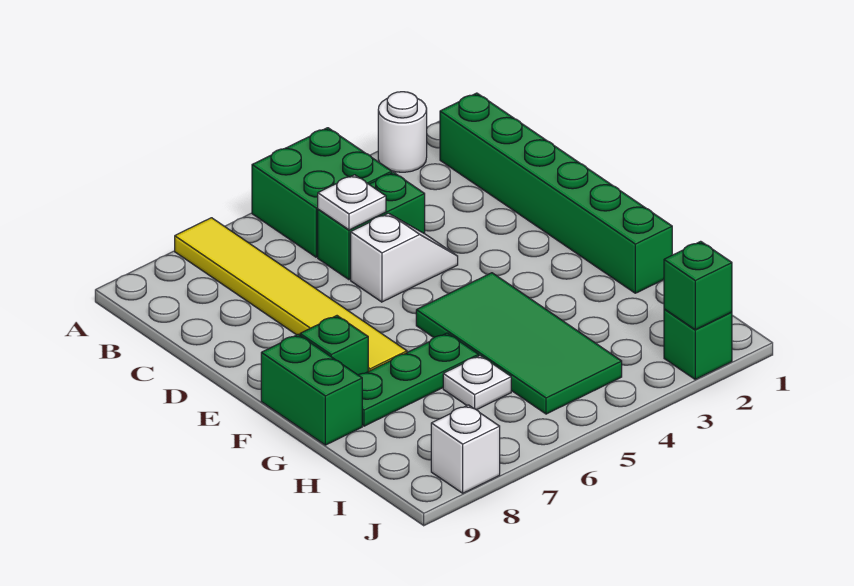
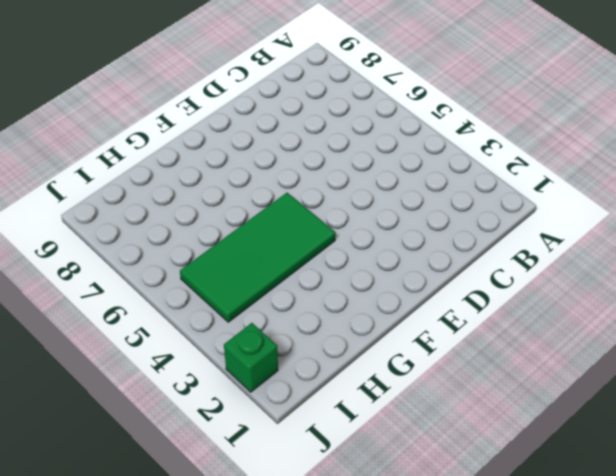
none -> white 1x1 round brick [378,92,427,172]
none -> green 2x2 brick [252,128,392,257]
none -> yellow 1x6 tile [175,218,407,371]

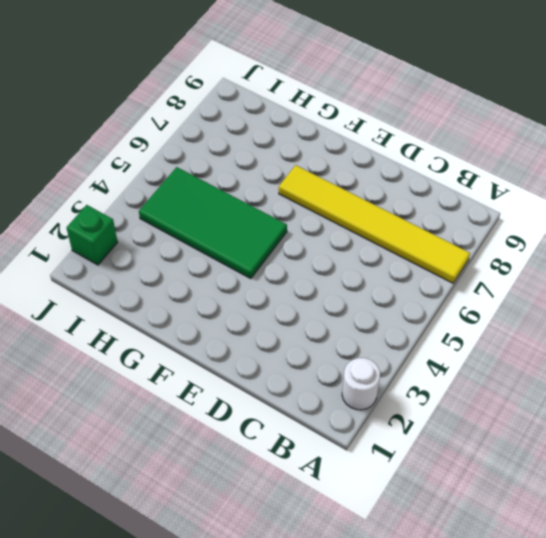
none -> green 2x2 brick [252,128,392,257]
none -> green 1x6 brick [440,93,672,293]
none -> green 1x2 brick [318,172,425,280]

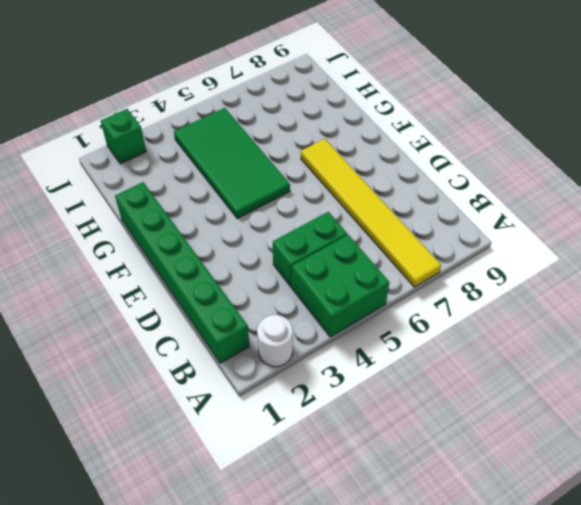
none -> white 1x2 slope [351,213,458,302]
none -> green 1x1 brick [300,316,368,375]
none -> green 1x2 brick [261,335,362,445]

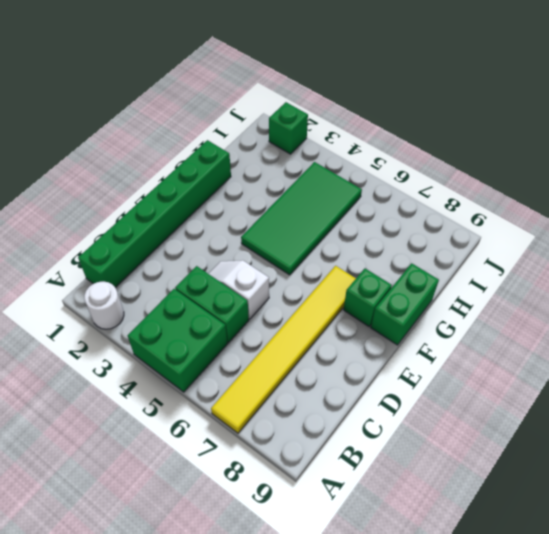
none -> green 1x3 plate [359,333,479,426]
none -> white 1x1 plate [443,356,511,410]
none -> white 1x1 brick [431,405,500,493]

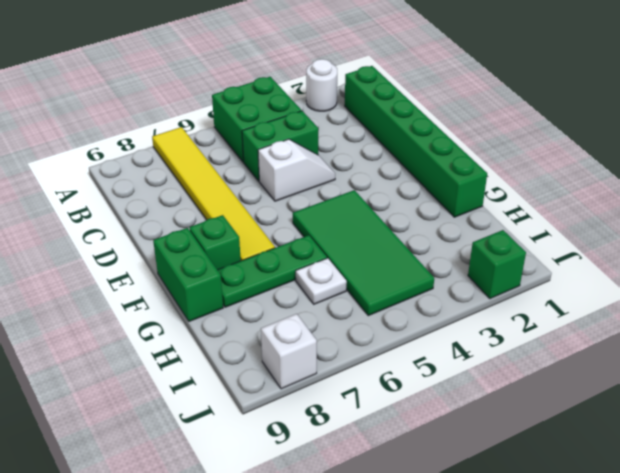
none -> white 1x1 plate [318,175,386,230]
none -> green 1x1 brick [664,241,732,330]

